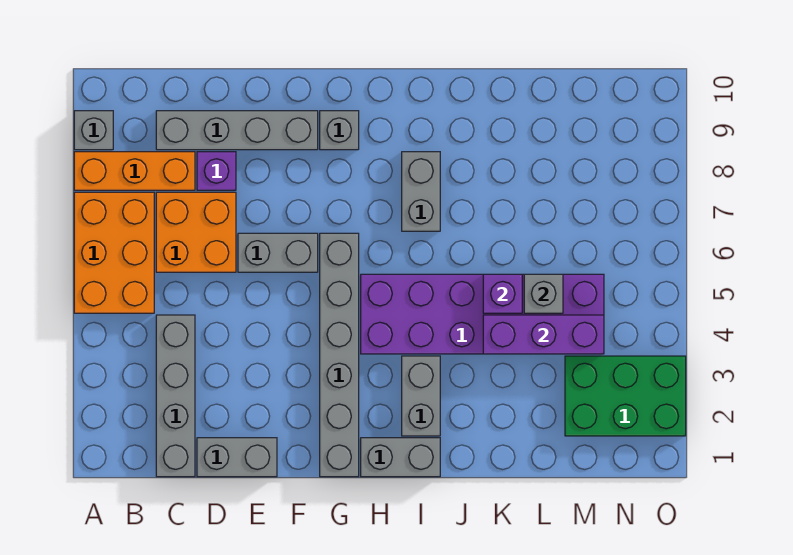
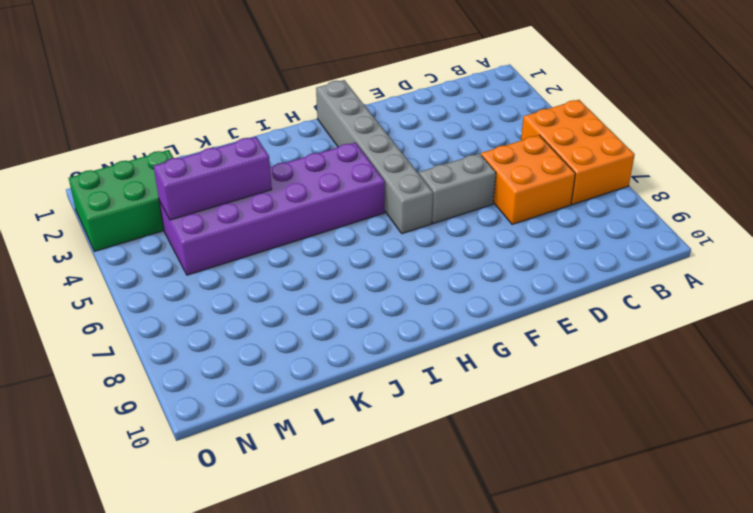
none -> orange 1x3 brick [74,152,195,190]
none -> grey 1x1 brick [74,111,113,150]
none -> grey 1x4 brick [156,315,195,477]

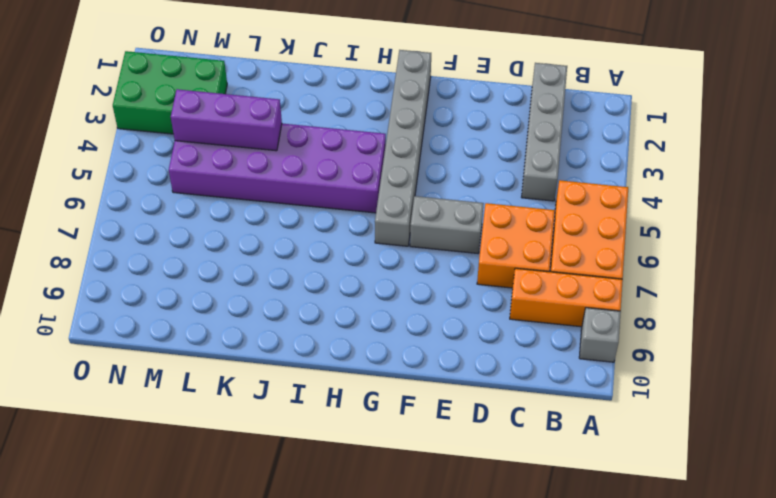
none -> grey 1x4 brick [156,111,318,150]
none -> grey 1x2 brick [197,438,277,477]
none -> purple 1x1 brick [197,152,236,190]

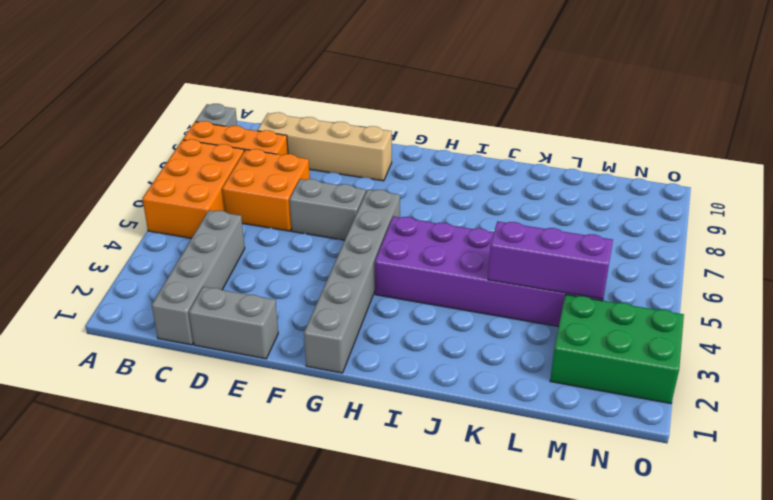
tan 1x4 brick [257,112,392,181] -> grey 1x4 brick [156,111,318,150]
none -> purple 1x1 brick [197,152,236,190]
none -> grey 1x1 brick [320,111,359,150]
none -> grey 1x2 brick [361,438,440,477]

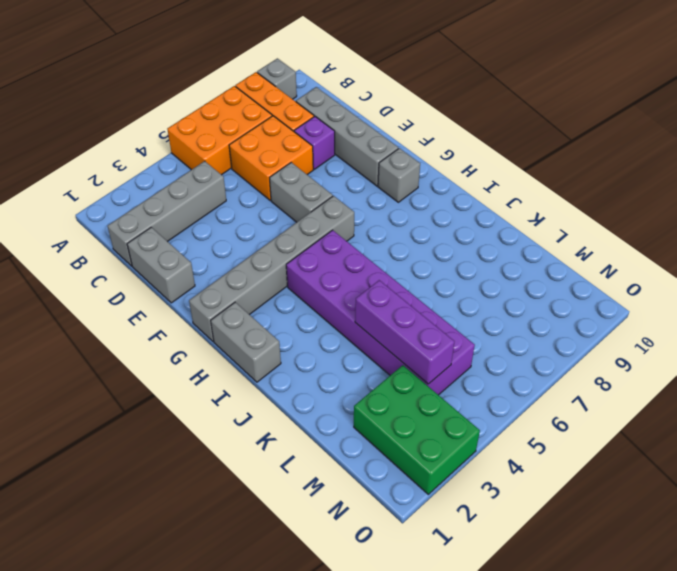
none -> grey 1x2 brick [402,356,440,436]
none -> grey 1x2 brick [402,152,440,231]
none -> purple 1x1 brick [483,274,522,313]

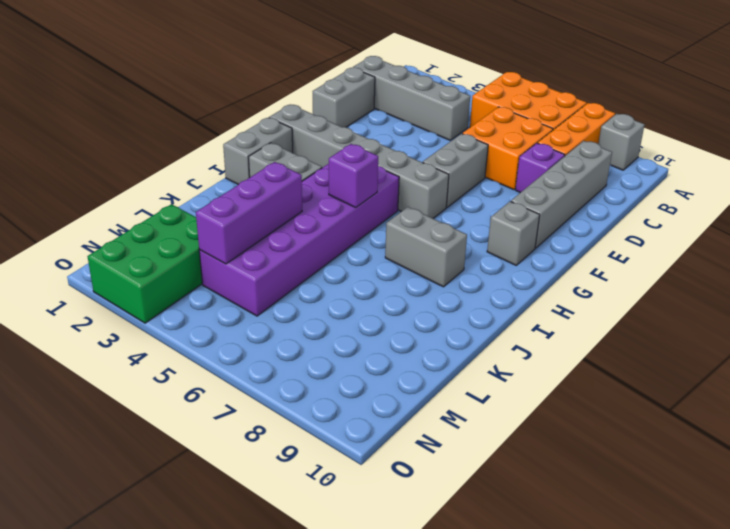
purple 1x1 brick [329,144,378,207] -> purple 1x1 brick moved to [483,274,522,313]
none -> grey 1x1 brick [524,274,563,313]

